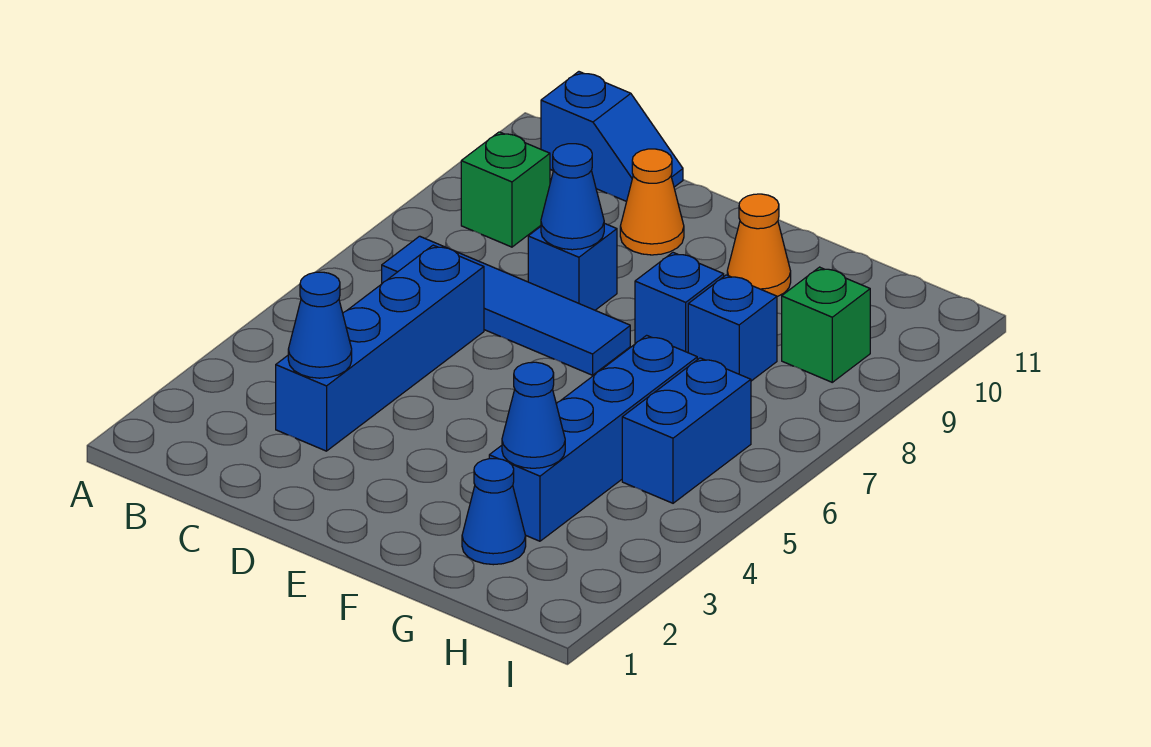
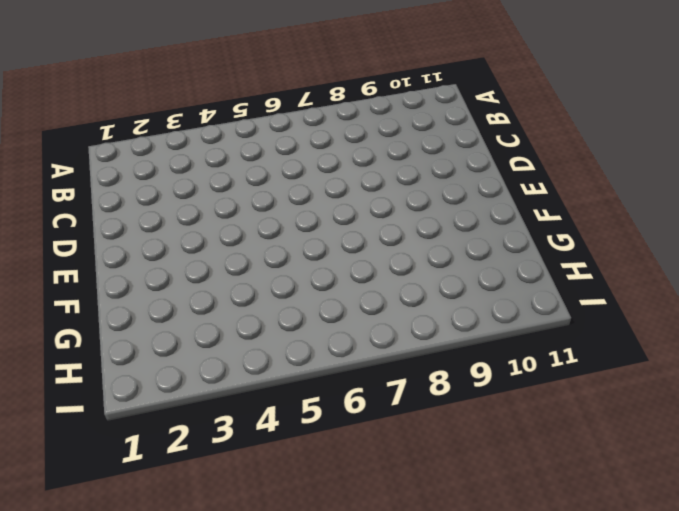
none -> blue 1x4 tile [382,236,630,375]
none -> green 1x1 brick [461,132,550,247]
none -> blue 1x2 slope [541,72,683,202]

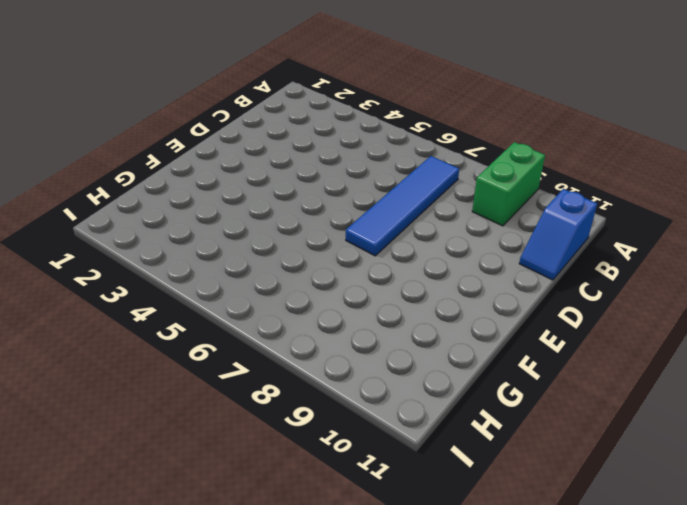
green 1x2 brick [472,142,545,226] -> green 1x1 brick [461,132,550,247]
none -> blue 1x4 brick [276,245,484,451]
none -> blue 1x1 brick [528,223,617,310]
none -> orange 1x1 cone [620,149,684,255]

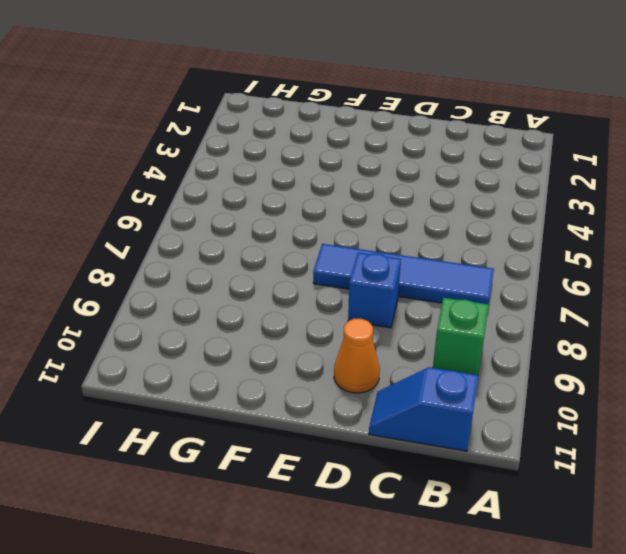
none -> blue 1x4 brick [276,245,484,451]
none -> blue 1x1 brick [635,253,724,353]
none -> orange 1x1 cone [727,194,791,297]

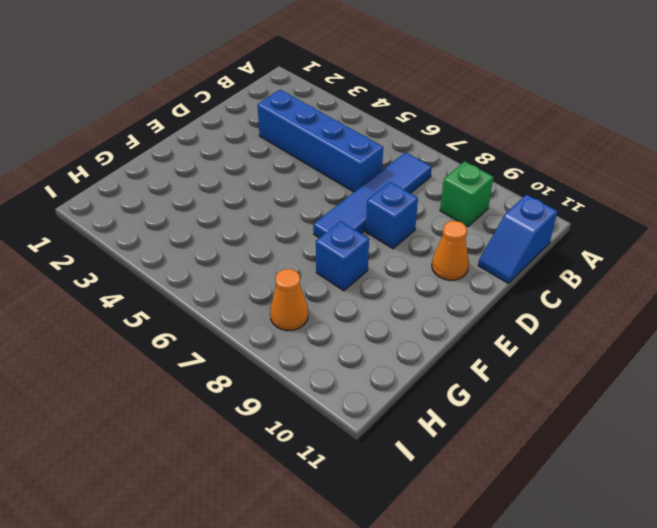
orange 1x1 cone [270,269,308,331] -> orange 1x1 cone moved to [727,194,791,297]
none -> blue 1x1 cone [462,459,526,565]
none -> blue 1x4 brick [489,335,697,541]
none -> blue 1x1 brick [688,275,777,381]

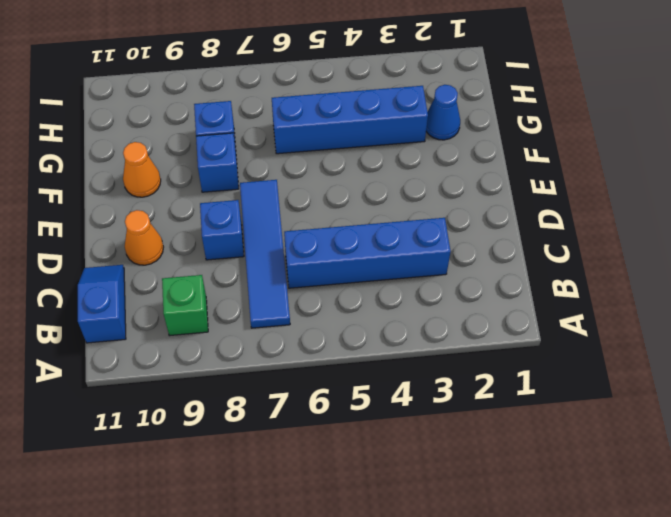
none -> blue 1x2 brick [622,358,751,503]
none -> green 1x1 brick [782,267,870,382]
none -> blue 1x1 cone [288,272,352,378]

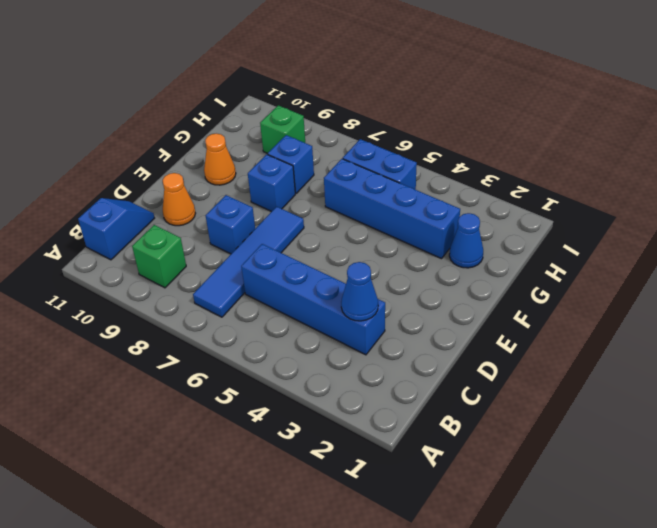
none -> blue 1x1 cone [541,144,604,250]
none -> blue 1x1 cone [502,362,565,468]

